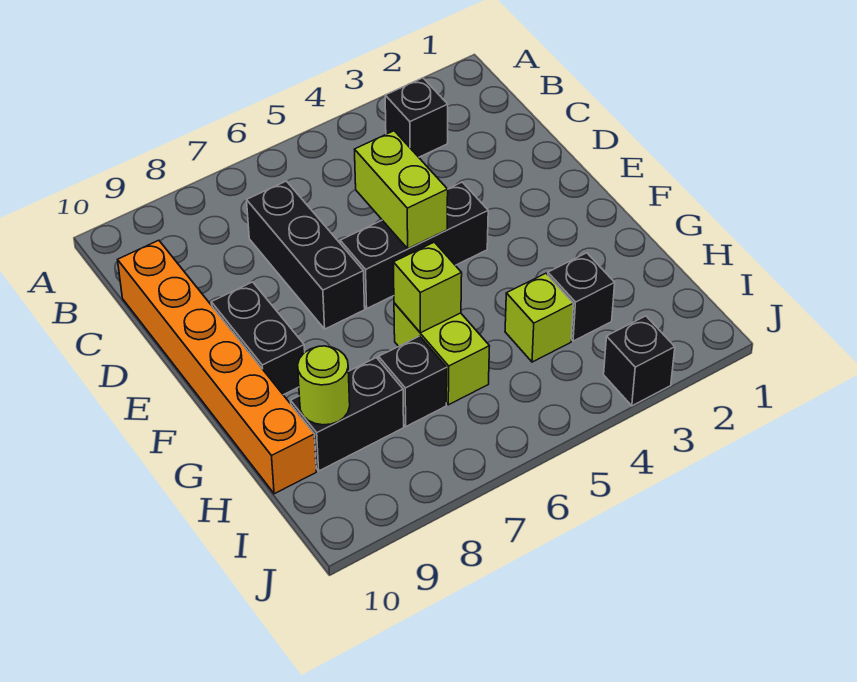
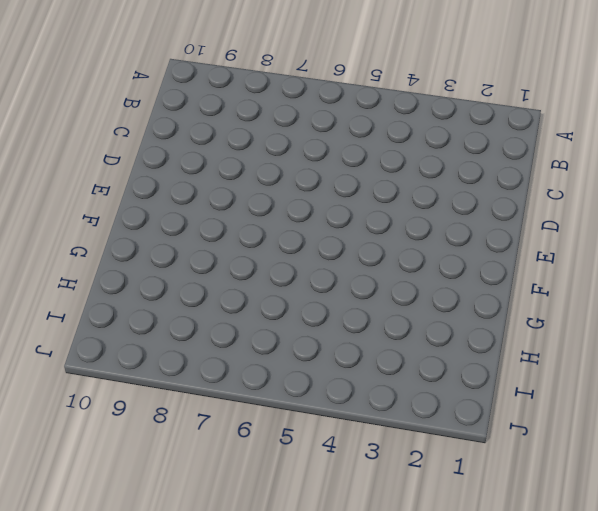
none -> black 1x1 brick [385,78,448,157]
none -> black 1x3 brick [247,181,365,329]
none -> orange 1x6 brick [118,240,316,494]

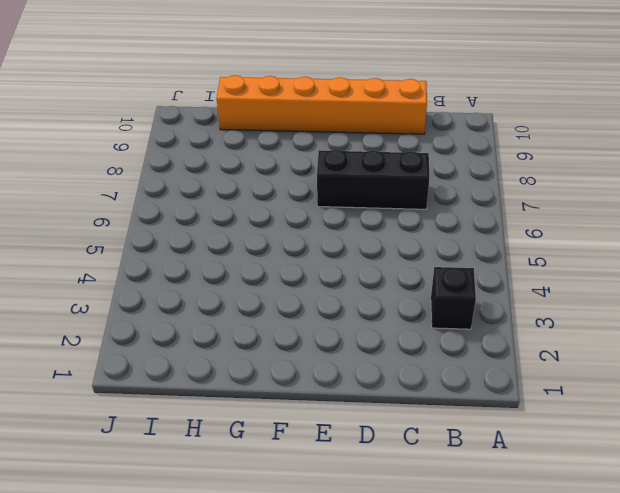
none -> black 1x3 brick [340,182,488,308]
none -> black 1x2 brick [211,282,305,395]
none -> lime 1x2 brick [394,303,489,405]

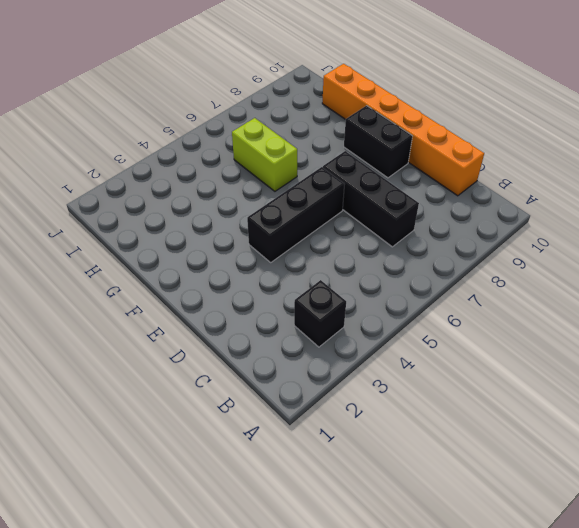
none -> black 1x1 brick [548,253,615,341]
none -> lime 1x1 brick [505,273,574,362]
none -> black 1x1 brick [379,336,447,426]

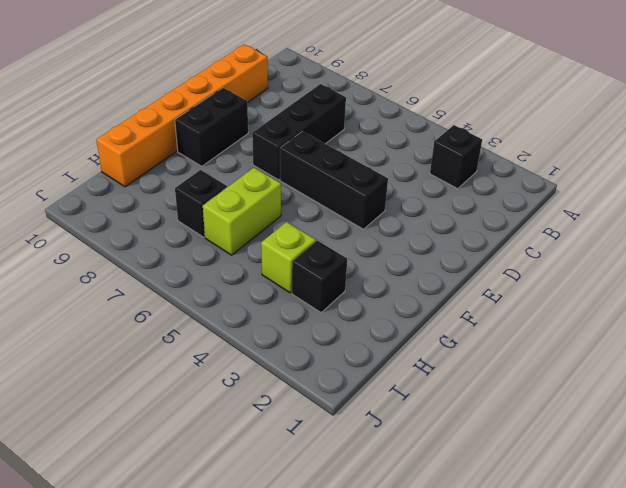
none -> black 1x2 brick [291,358,404,471]
none -> black 1x1 brick [604,316,675,406]
none -> lime 1x2 brick [355,131,448,249]

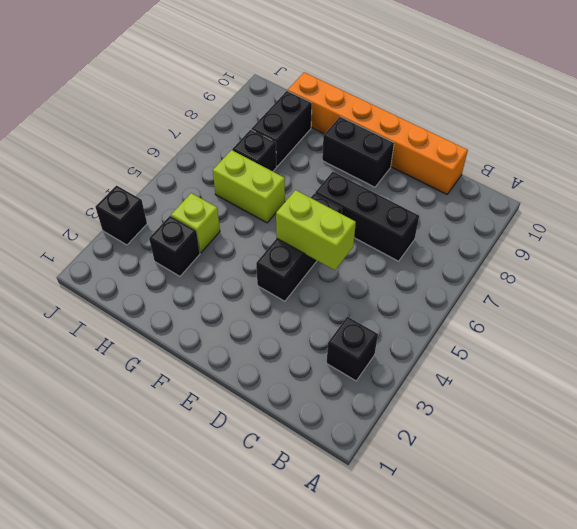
none -> lime 1x1 brick [393,242,462,333]
none -> lime 1x1 round brick [298,346,350,425]

